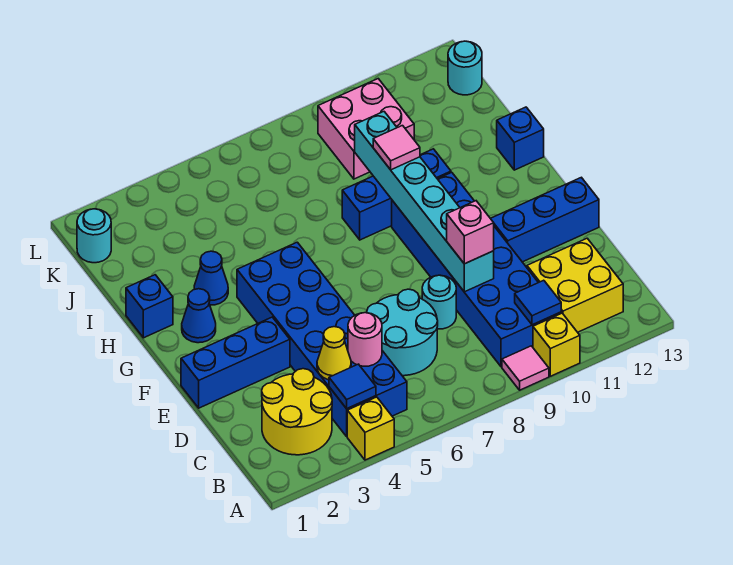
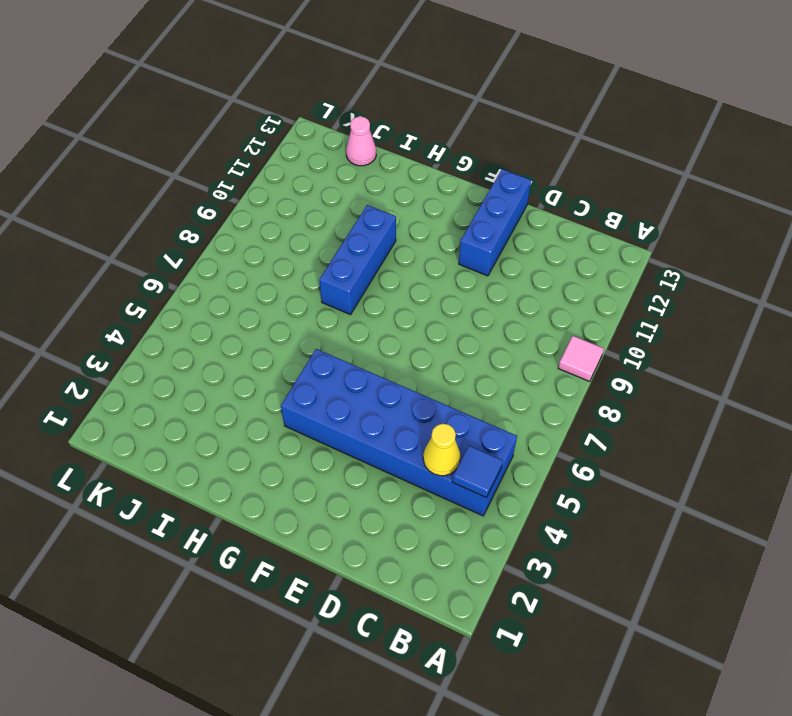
pink 1x1 cone [346,116,376,166] -> none
none -> yellow 1x1 brick [347,397,394,460]
none -> yellow 1x1 brick [533,313,580,376]
none -> yellow 2x2 round brick [262,369,332,455]

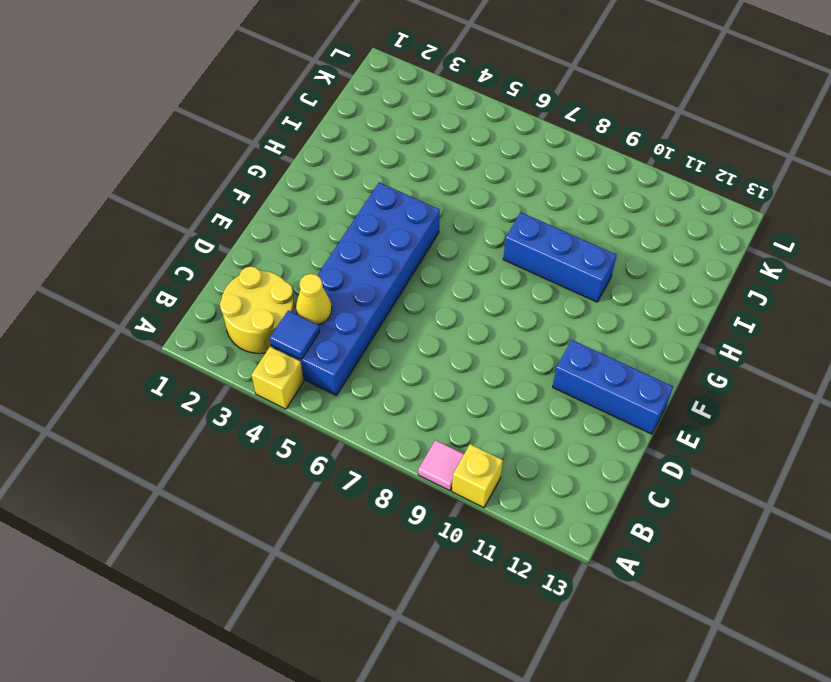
none -> blue 2x6 brick [392,172,561,367]
none -> yellow 2x2 brick [527,238,623,332]
none -> cyan 2x2 round brick [367,289,438,376]

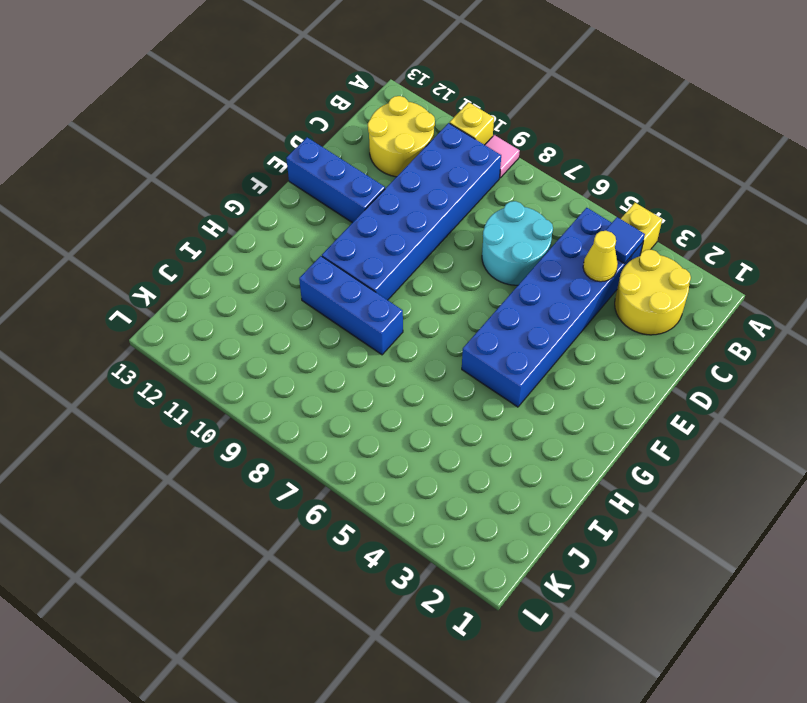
yellow 2x2 round brick [368,96,435,177] -> yellow 2x2 brick [527,238,623,332]
none -> cyan 1x1 round brick [422,275,456,329]
none -> blue 1x3 brick [181,317,290,408]
none -> blue 1x1 cone [182,289,216,343]

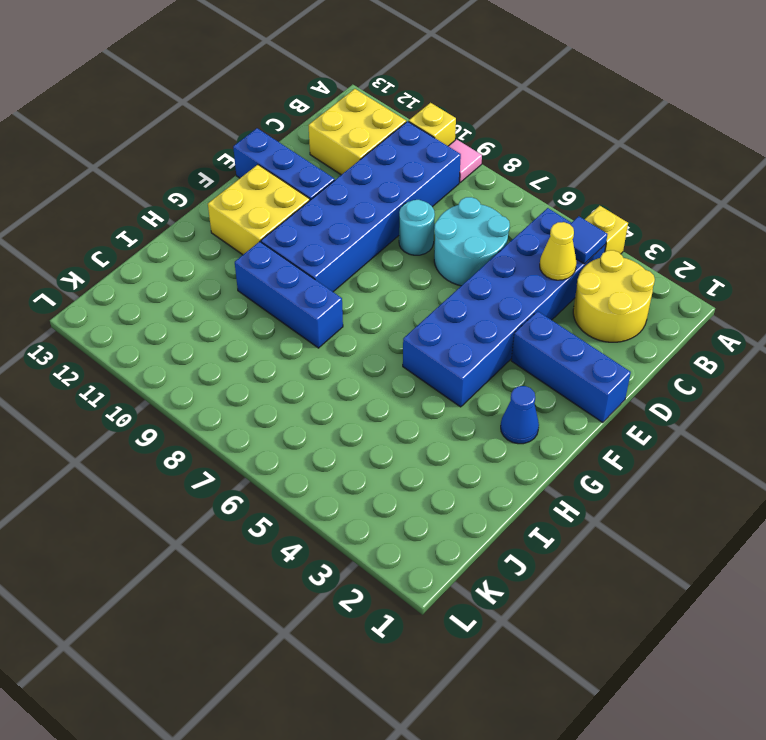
yellow 2x2 brick [208,165,310,255] -> none
none -> blue 1x1 brick [126,275,173,338]
none -> blue 1x1 cone [194,251,228,305]
none -> blue 1x1 brick [497,107,544,170]

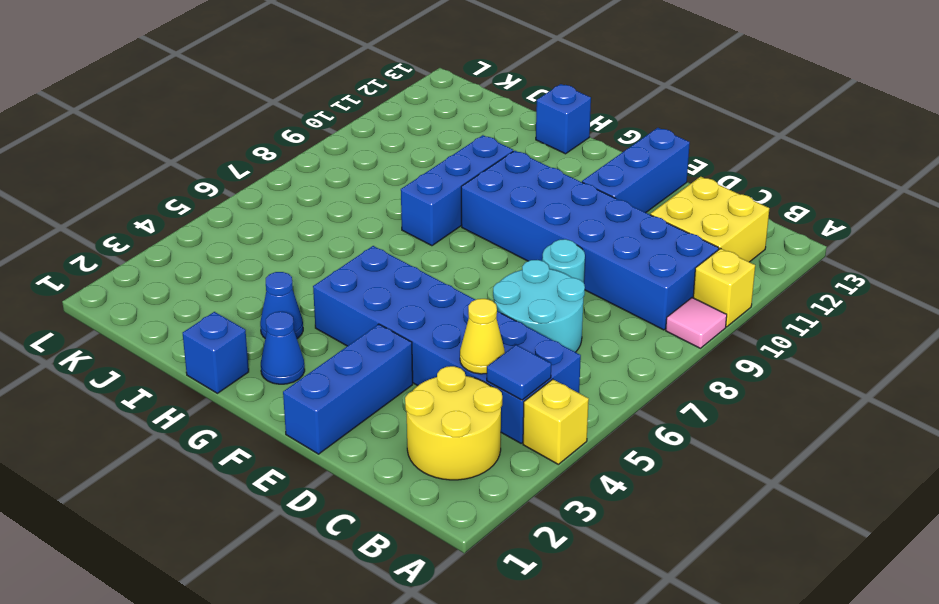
none -> pink 2x2 brick [318,79,414,179]
none -> cyan 1x1 round brick [77,209,111,263]
none -> cyan 1x1 round brick [448,41,482,95]

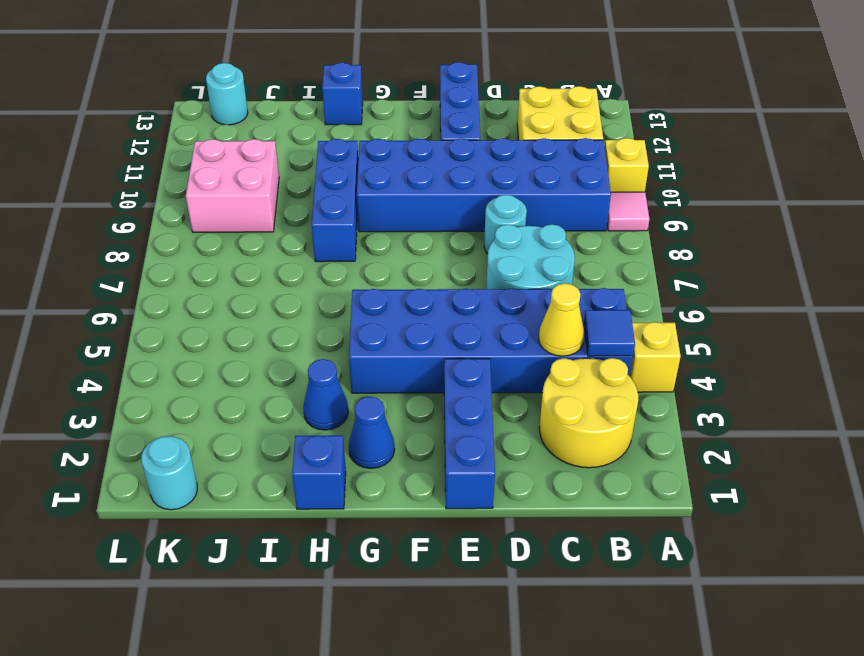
none -> blue 1x1 tile [515,280,561,325]
none -> pink 1x1 round brick [348,313,382,366]
none -> cyan 1x6 brick [355,112,494,292]

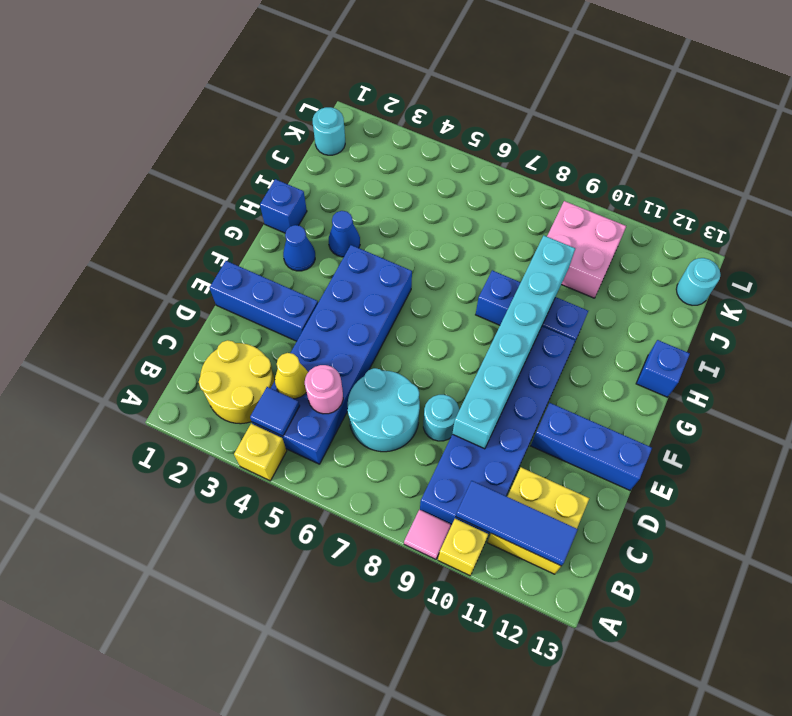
blue 1x3 tile [456,481,578,566] -> blue 1x1 tile [515,280,561,325]
none -> pink 1x1 brick [447,201,494,264]
none -> pink 1x1 tile [373,126,420,170]

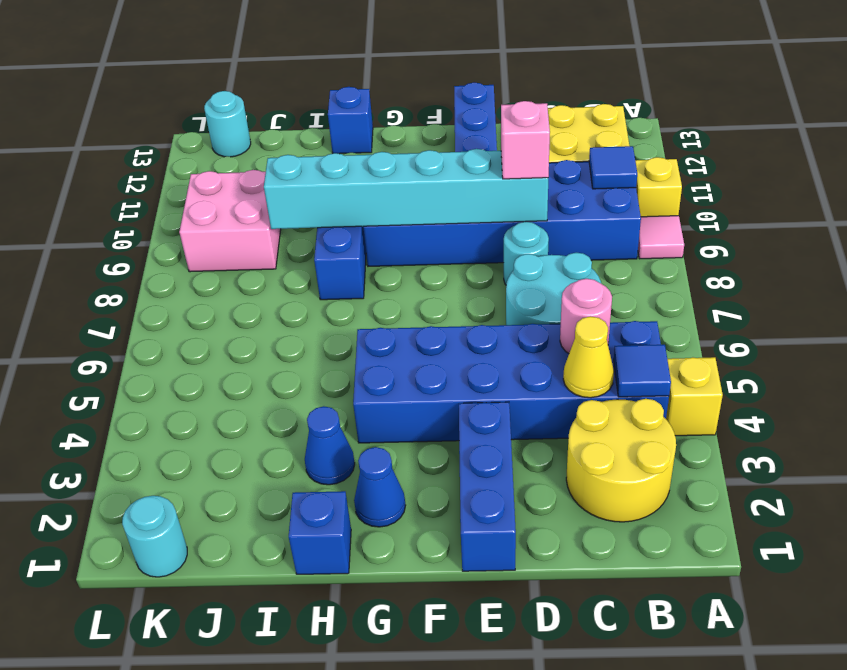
none -> pink 1x1 tile [373,126,420,170]

